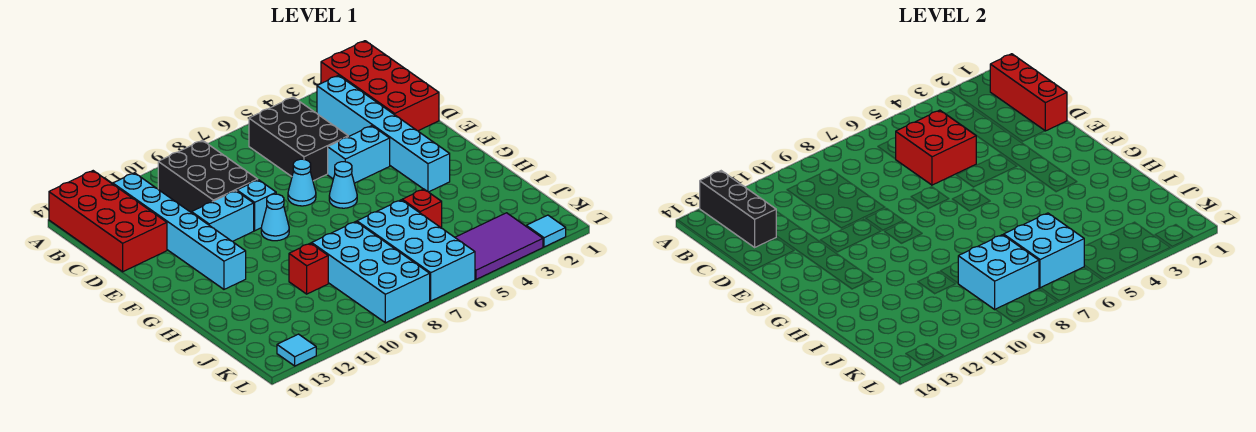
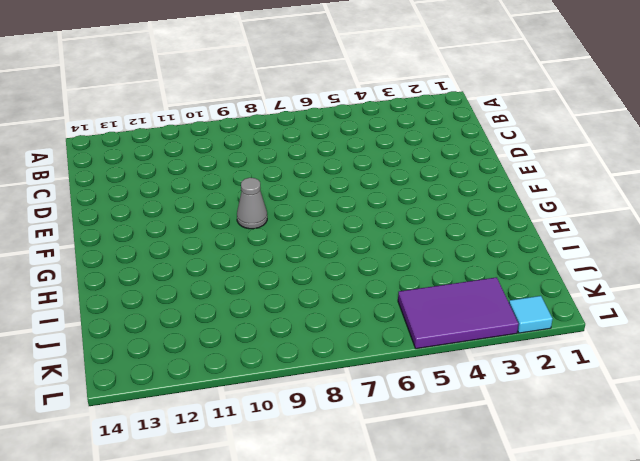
grey 1x1 cone [237,178,267,229] -> cyan 1x1 cone [261,194,289,241]
none -> red 2x4 brick [321,41,439,131]
none -> red 2x4 brick [49,171,167,272]
none -> cyan 1x6 brick [317,75,450,192]

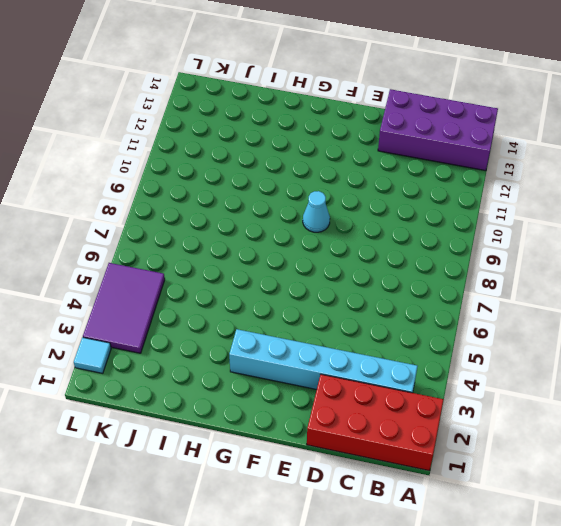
purple 2x4 brick [378,89,498,171] -> red 2x4 brick [49,171,167,272]
none -> black 2x3 brick [249,97,348,181]
none -> black 2x3 brick [158,140,258,213]
none -> cyan 1x6 brick [113,173,246,289]

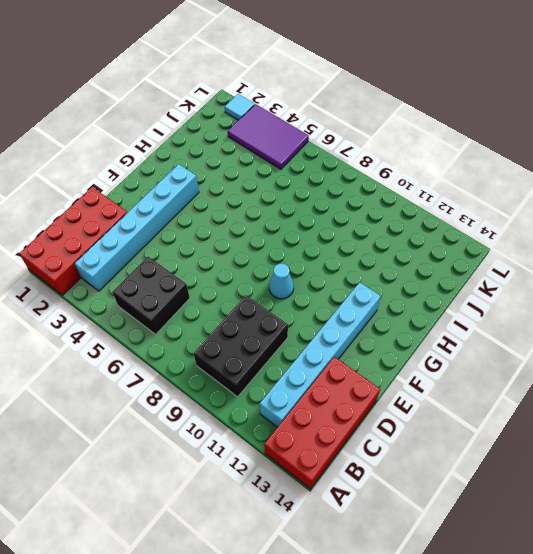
black 2x2 brick [113,256,190,334] -> black 2x3 brick [249,97,348,181]
none -> cyan 1x2 brick [328,126,390,183]
none -> cyan 1x1 cone [288,159,316,206]
none -> cyan 1x1 brick [237,180,276,231]

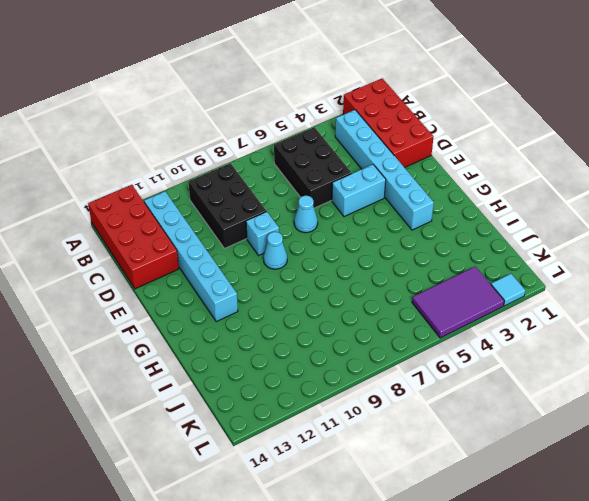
none -> cyan 1x2 brick [192,191,254,241]
none -> cyan 1x1 cone [329,162,357,208]
none -> red 1x1 brick [402,189,442,228]

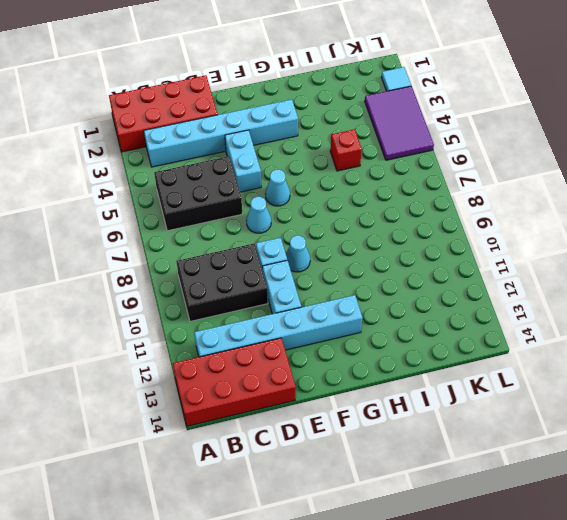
none -> cyan 2x4 brick [357,200,475,301]
none -> cyan 2x4 brick [312,222,430,323]
none -> red 1x1 brick [289,243,328,294]

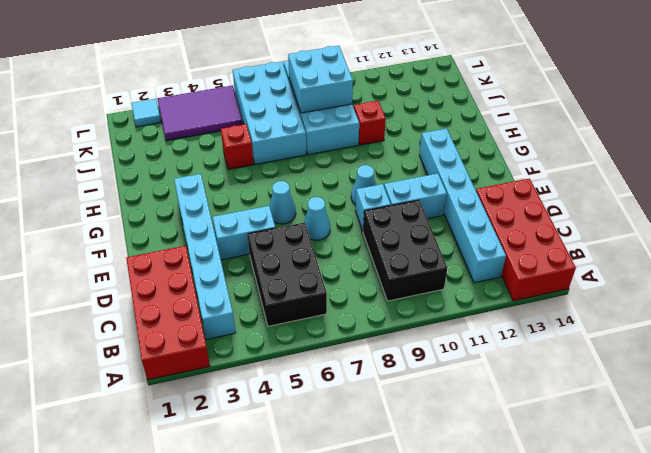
none -> cyan 1x1 tile [277,334,316,366]
none -> black 1x3 brick [700,171,776,247]
none -> red 1x3 brick [990,54,1067,131]

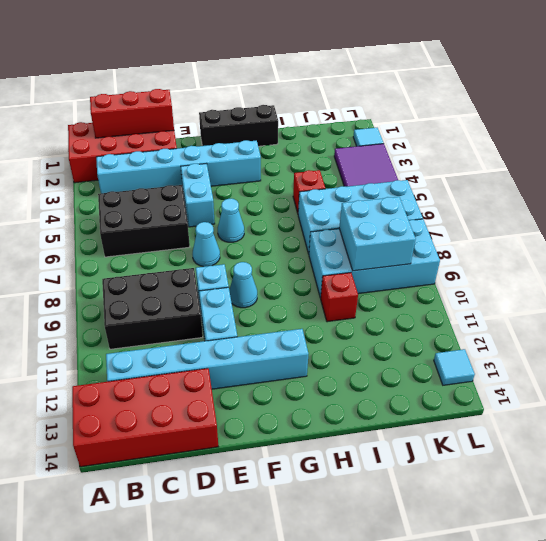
black 1x3 brick [199,105,278,146] -> black 1x3 brick moved to [700,171,776,247]
none -> red 2x2 brick [896,110,976,185]
none -> cyan 2x2 brick [1004,213,1084,288]

